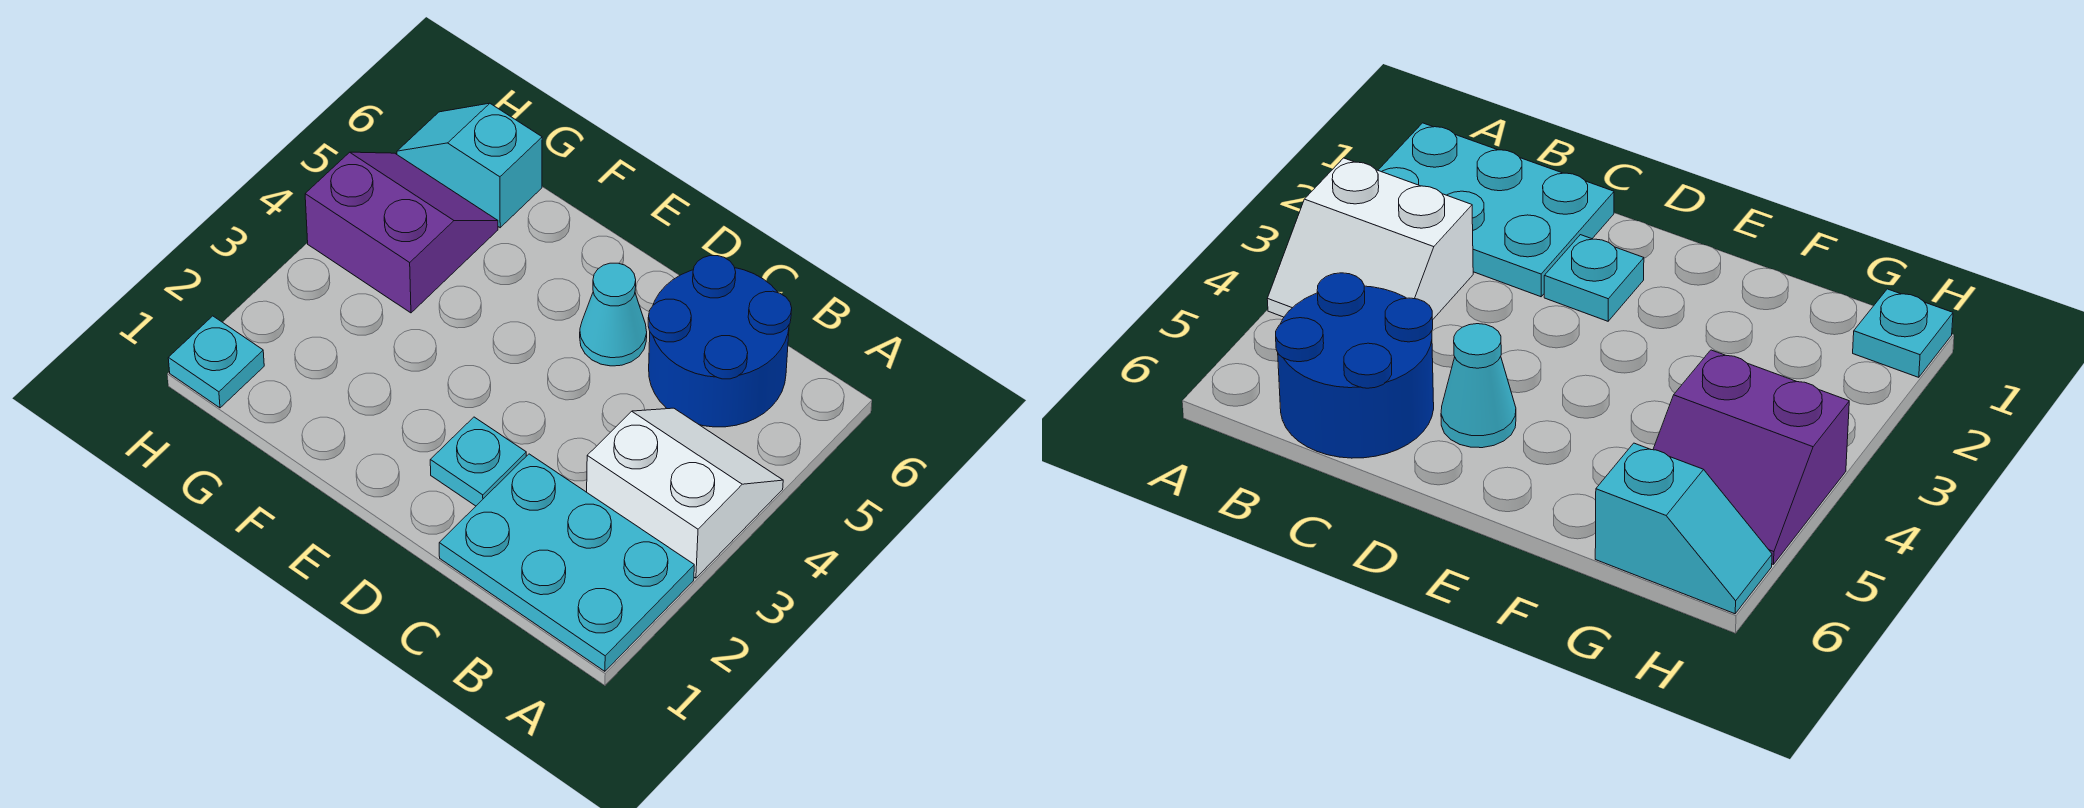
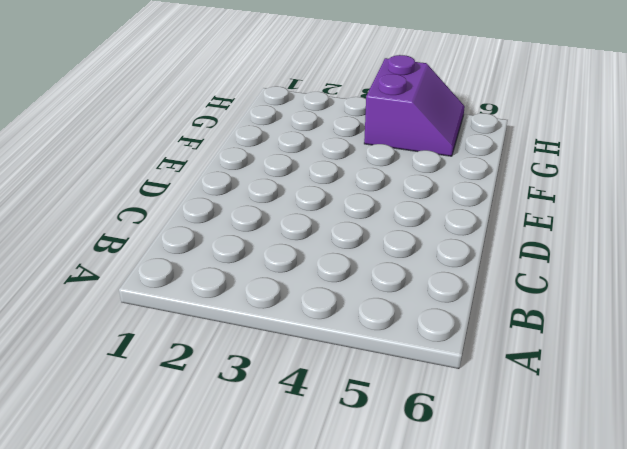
none -> cyan 2x3 plate [439,454,694,671]
none -> white 2x2 slope [587,408,783,578]

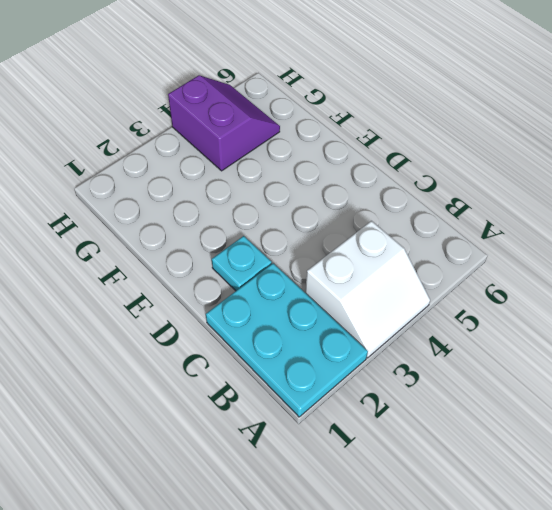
white 2x2 slope [305,221,430,358] -> white 2x2 slope turned to [587,408,783,578]
none -> blue 2x2 round brick [648,256,792,427]
none -> cyan 1x1 cone [580,263,647,366]

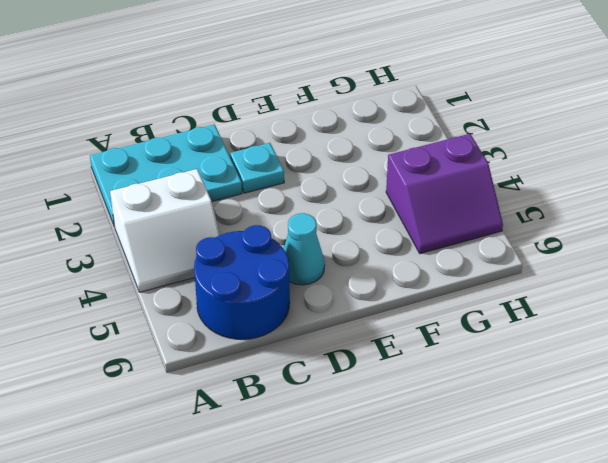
none -> cyan 1x2 slope [397,103,542,228]
none -> cyan 1x1 plate [168,316,264,408]

